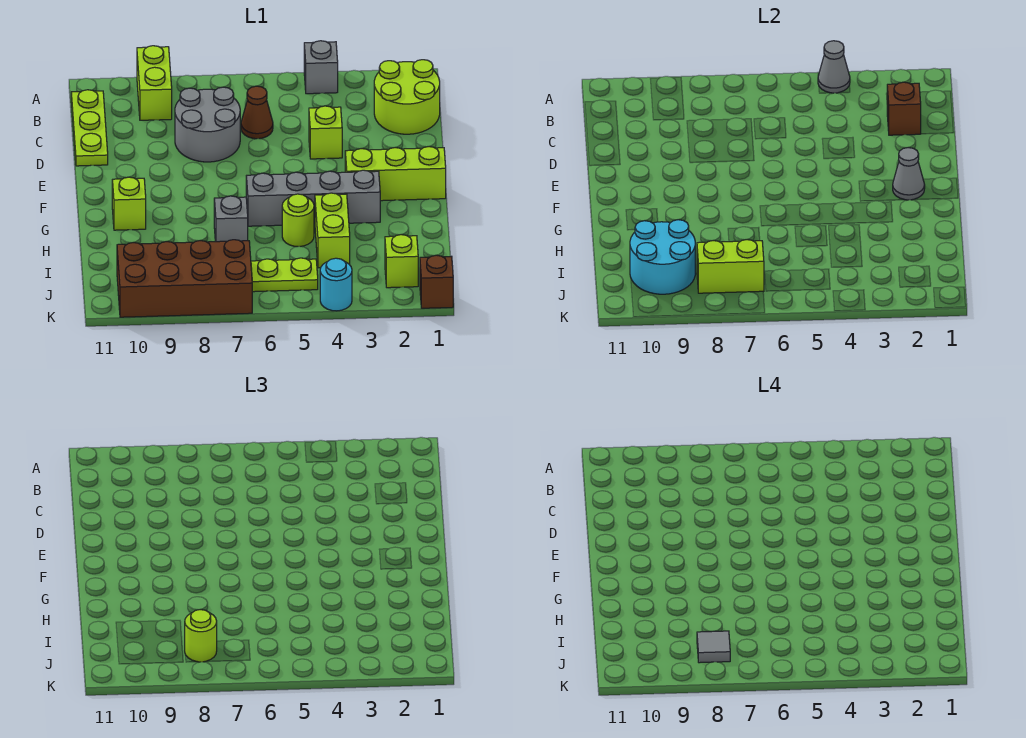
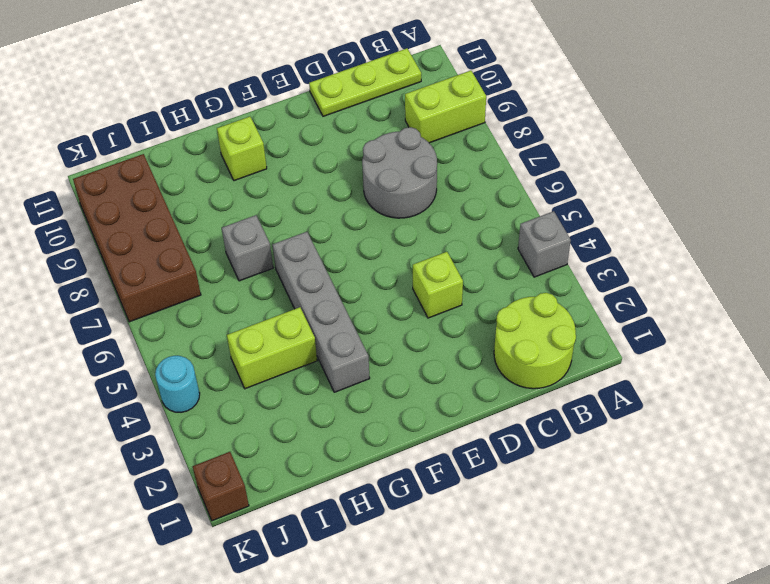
none -> brown 1x1 cone [241,86,273,139]
none -> lime 1x3 brick [345,147,446,201]
none -> lime 1x1 round brick [282,194,314,247]

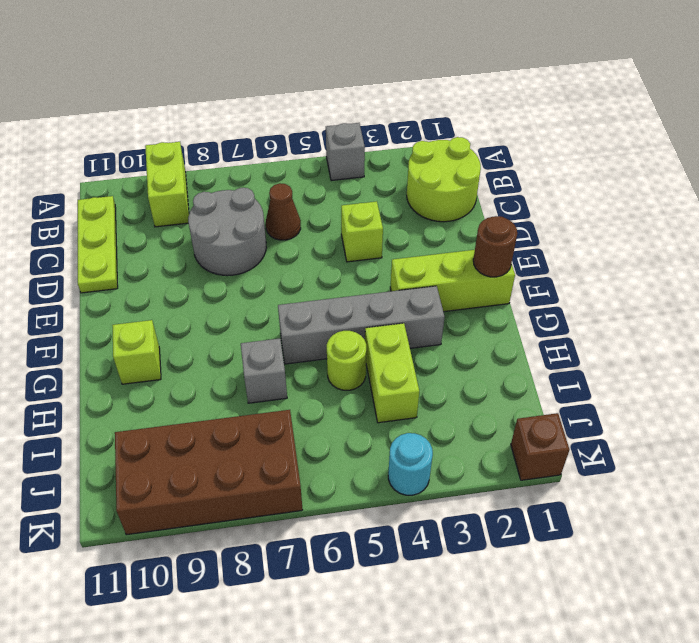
brown 1x1 round brick [473,216,517,277] -> none
none -> lime 1x1 brick [385,235,418,288]
none -> lime 1x2 plate [251,258,318,292]
none -> grey 1x1 cone [818,41,850,93]

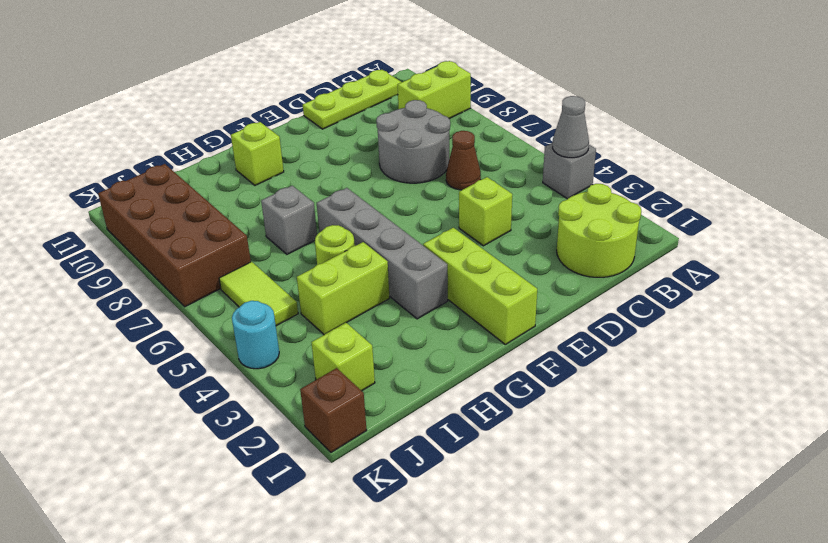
lime 1x2 tile [219,262,298,326] -> lime 1x2 plate [251,258,318,292]
none -> brown 1x1 brick [887,82,921,135]
none -> grey 1x1 cone [893,148,925,200]
none -> cyan 2x2 round brick [630,220,695,294]

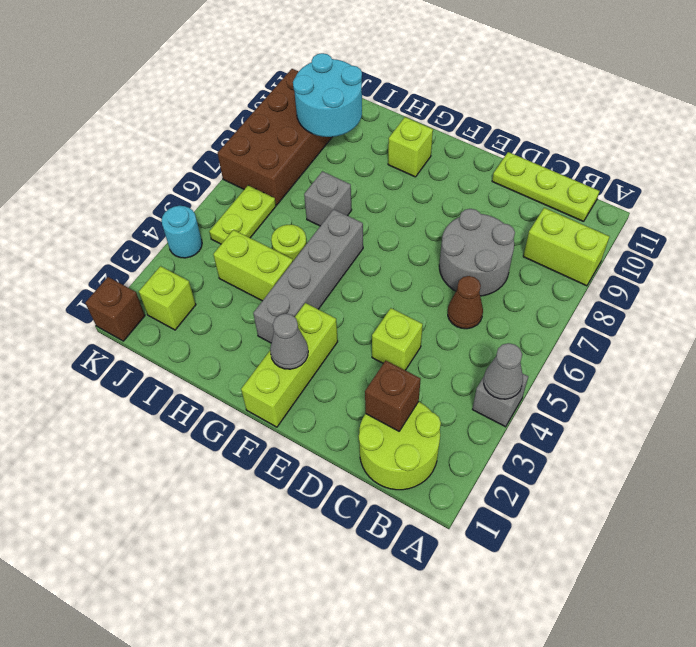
none -> lime 1x2 brick [697,240,764,293]
none -> lime 1x1 round brick [185,610,217,662]
none -> grey 1x1 tile [697,631,730,663]

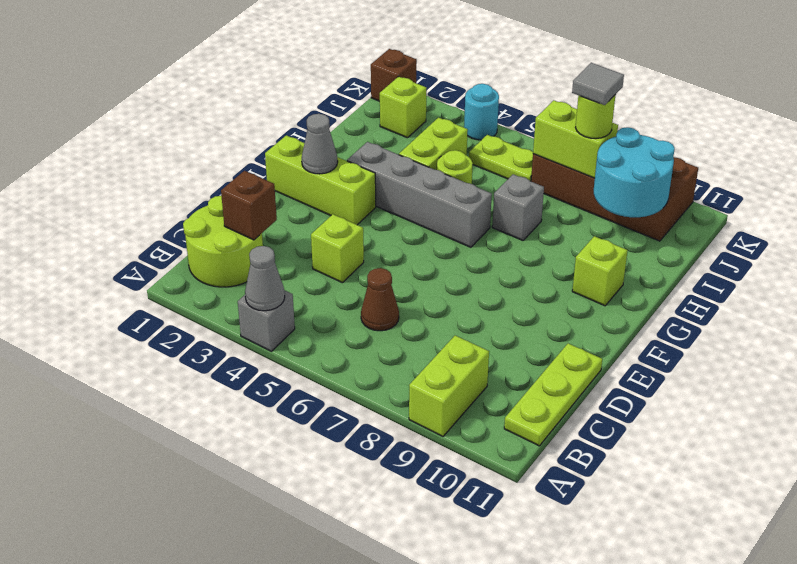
none -> grey 2x2 round brick [175,87,240,162]

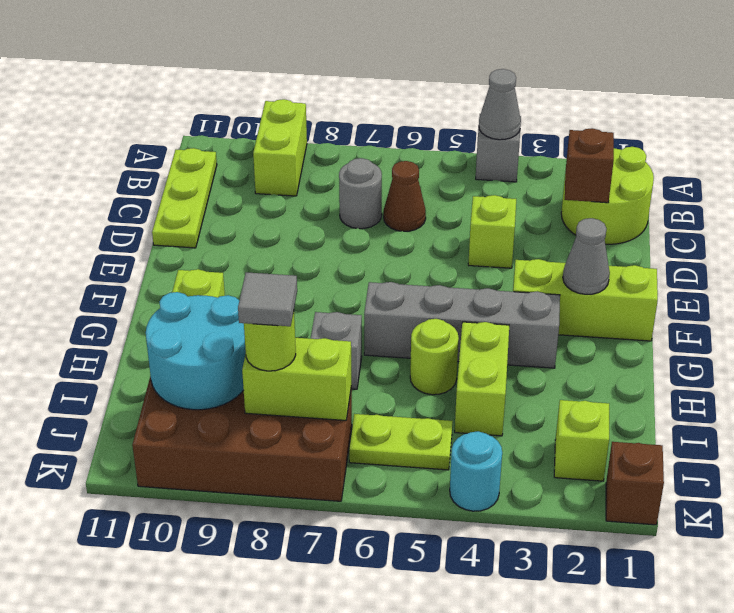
grey 1x1 round brick [339,158,382,229] -> grey 2x2 round brick [175,87,240,162]

